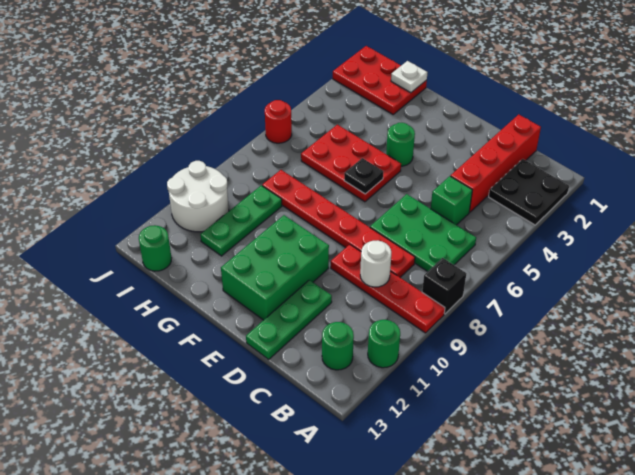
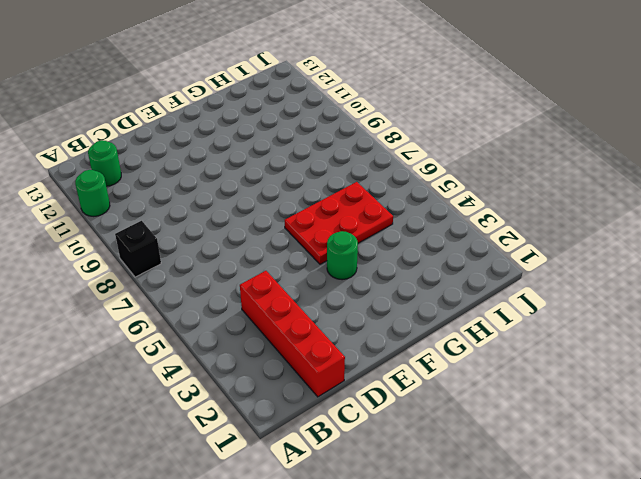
none -> black 2x2 plate [489,159,569,225]
none -> red 1x4 plate [331,244,445,333]
none -> green 2x3 plate [370,194,476,272]

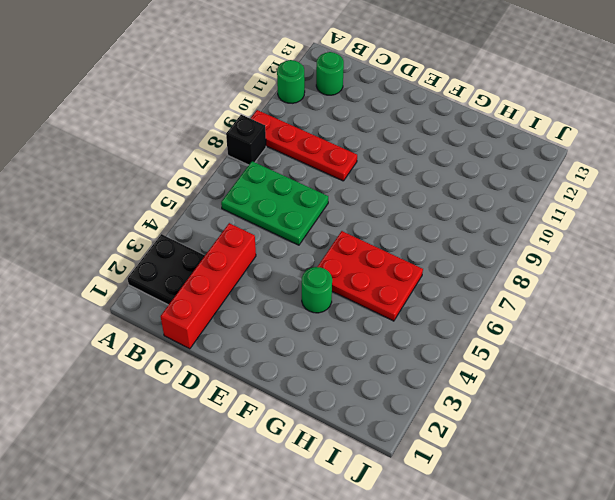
none -> green 1x1 brick [431,176,472,225]
none -> red 1x6 plate [262,170,415,277]
none -> green 1x3 plate [246,280,332,359]

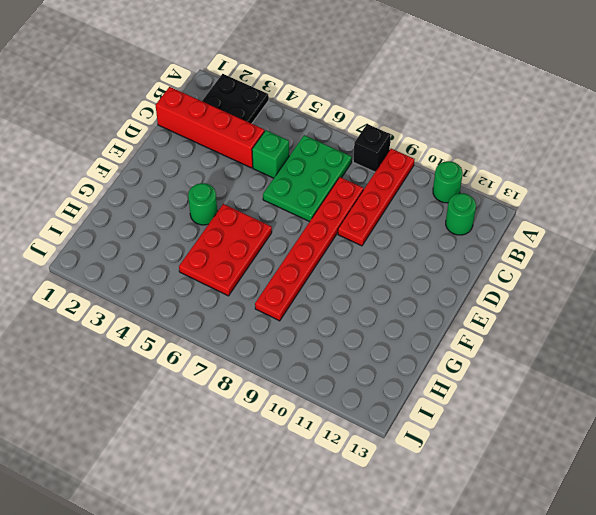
none -> green 1x3 plate [246,280,332,359]
none -> green 2x3 brick [221,215,329,320]
none -> red 2x3 plate [333,46,427,114]

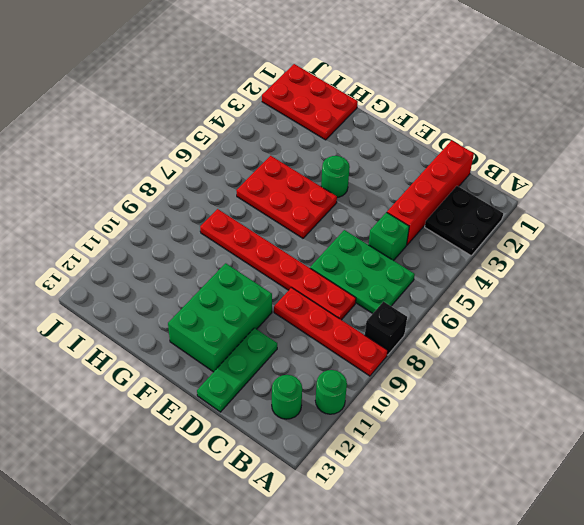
none -> green 1x3 plate [200,185,282,256]
none -> white 2x2 round brick [167,161,229,232]
none -> green 1x1 round brick [139,225,171,271]

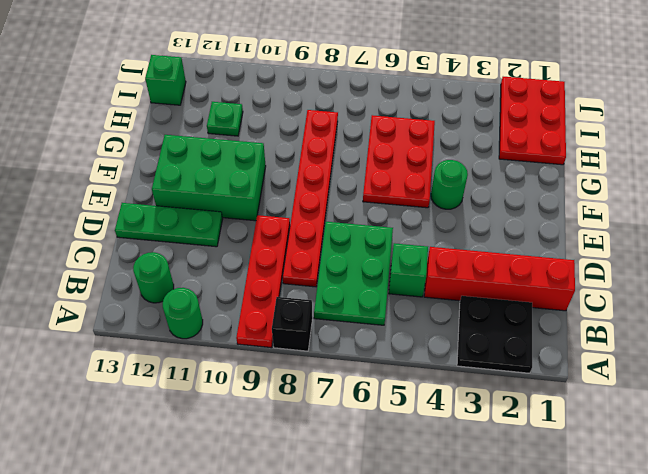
green 1x1 plate [207,102,243,136] -> green 1x3 plate [200,185,282,256]
green 1x1 brick [145,55,186,105] -> green 1x1 round brick [139,225,171,271]
none -> white 2x2 round brick [167,161,229,232]
none -> red 1x1 round brick [265,100,292,143]
none -> white 1x1 round brick [360,241,391,287]

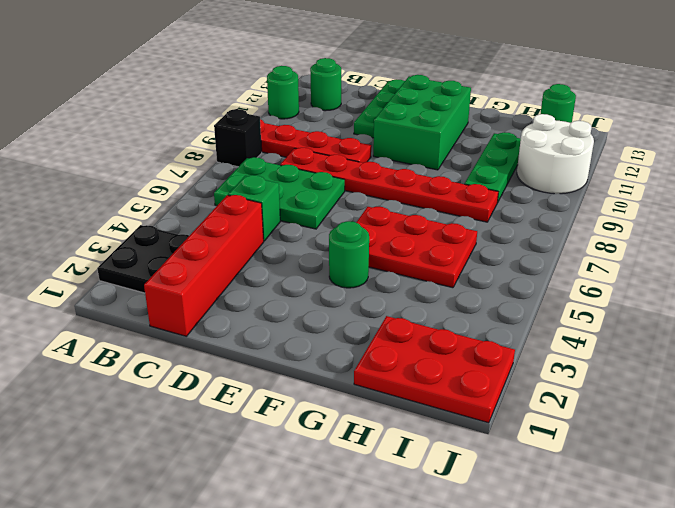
none -> red 1x1 round brick [265,100,292,143]
none -> white 1x1 round brick [360,241,391,287]
none -> black 1x1 plate [344,158,383,194]

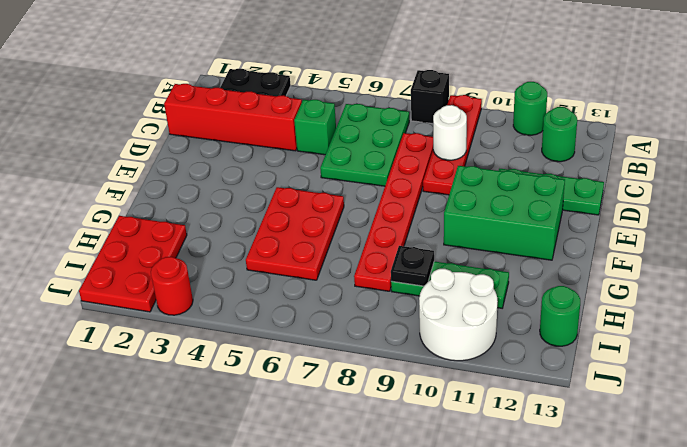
black 1x1 plate [391,246,434,286] -> black 1x1 plate moved to [344,158,383,194]
red 1x1 round brick [151,257,193,315] -> red 1x1 round brick moved to [265,100,292,143]
none -> green 1x1 round brick [386,123,415,166]
none -> white 1x1 plate [391,61,428,93]

